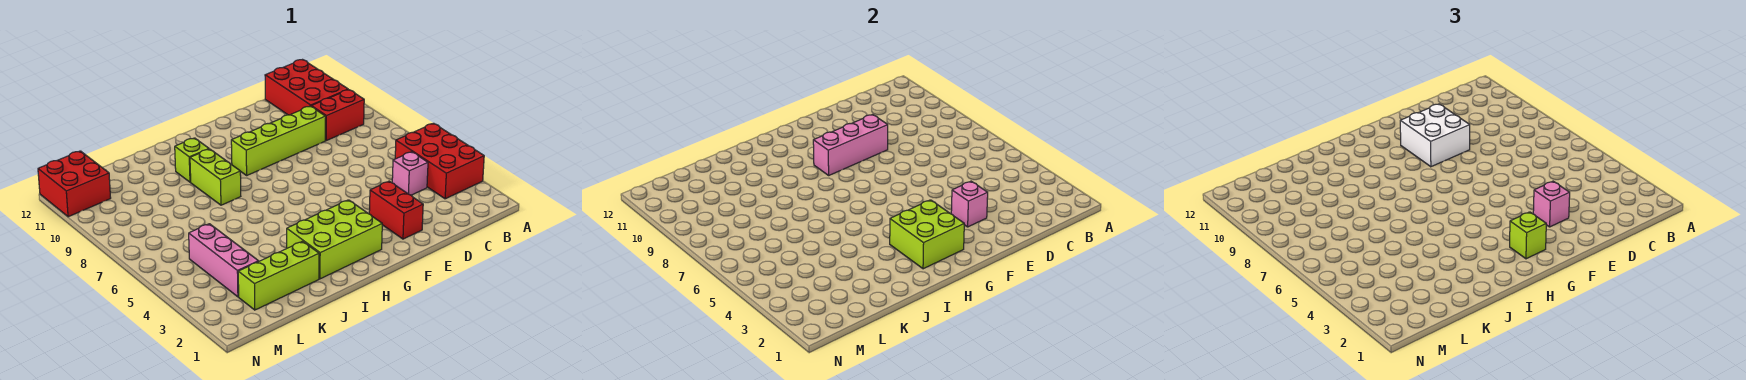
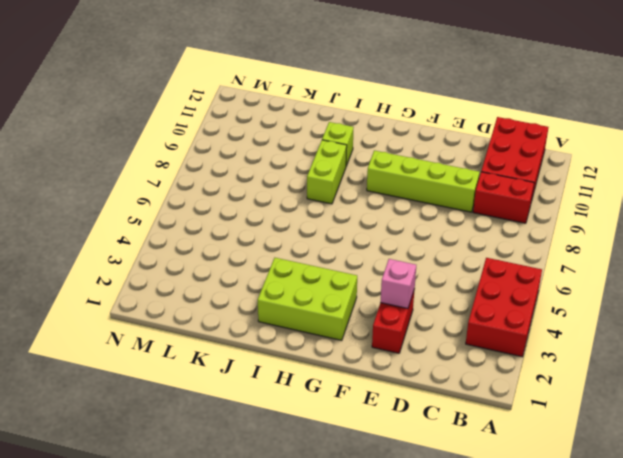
none -> pink 1x1 brick [392,152,428,195]
none -> lime 1x3 brick [238,241,319,310]
none -> pink 1x3 brick [189,224,259,297]

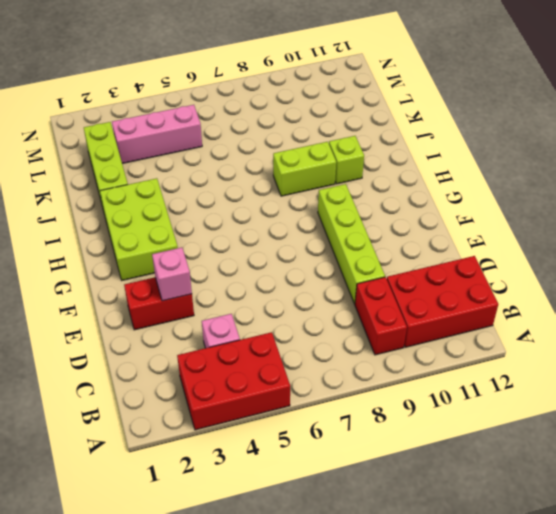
none -> red 2x2 brick [38,151,111,217]
none -> pink 1x3 brick [813,115,888,175]
none -> lime 2x2 brick [890,200,964,269]

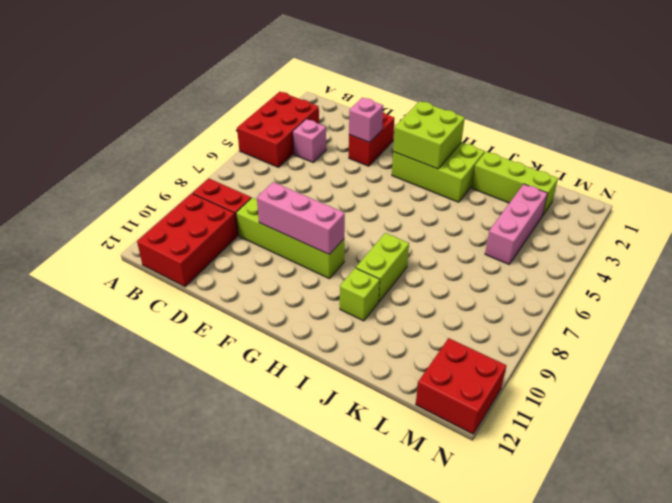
none -> pink 1x1 brick [1533,181,1570,227]
none -> white 2x2 brick [1400,104,1470,167]
none -> lime 1x1 brick [1510,212,1546,259]

